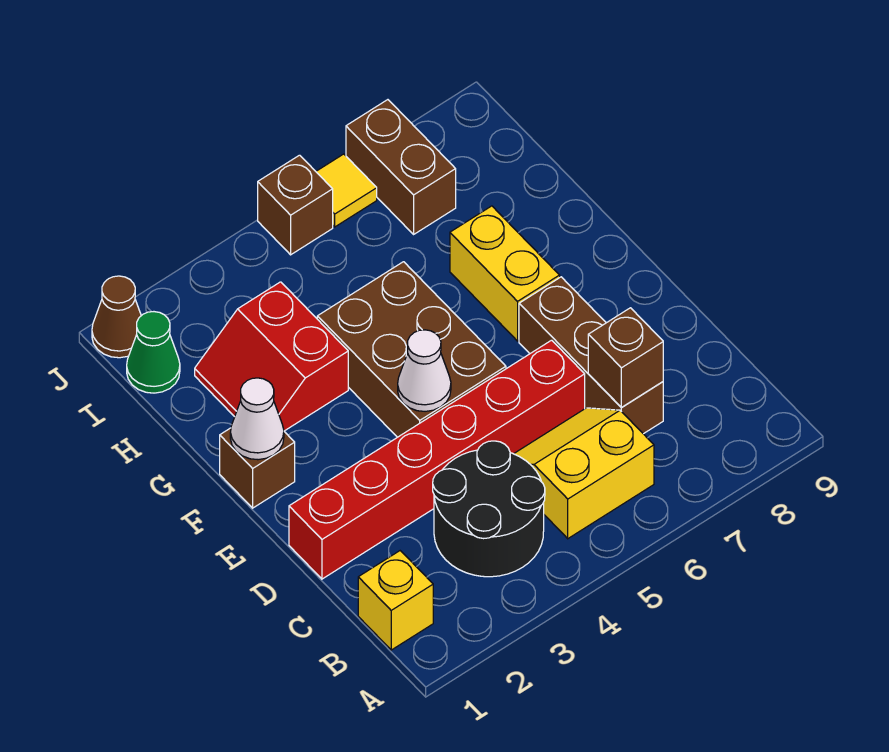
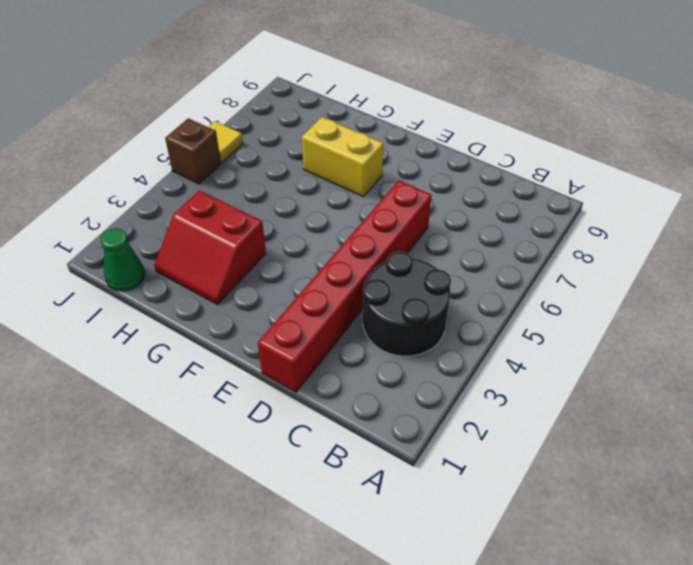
none -> yellow 1x1 brick [358,551,433,650]
none -> yellow 2x2 slope [514,408,654,539]
none -> brown 1x3 brick [519,277,663,434]

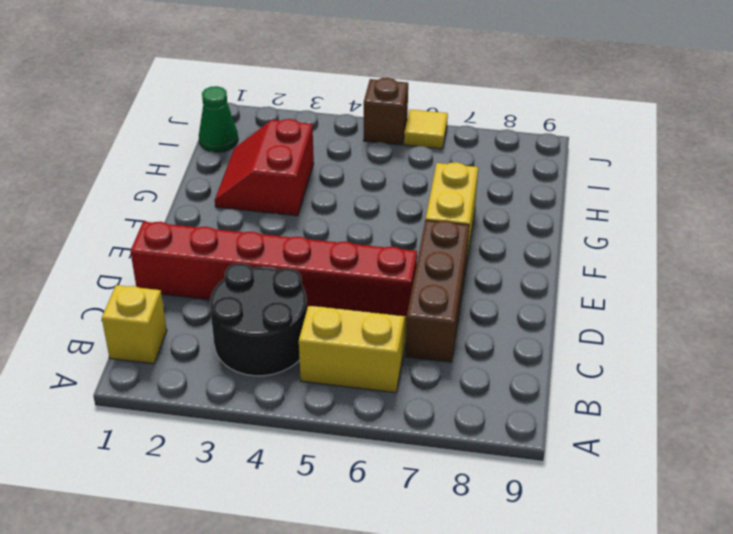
none -> brown 2x3 brick [317,262,506,437]
none -> brown 1x1 brick [220,428,295,508]
none -> brown 1x2 brick [346,100,456,234]

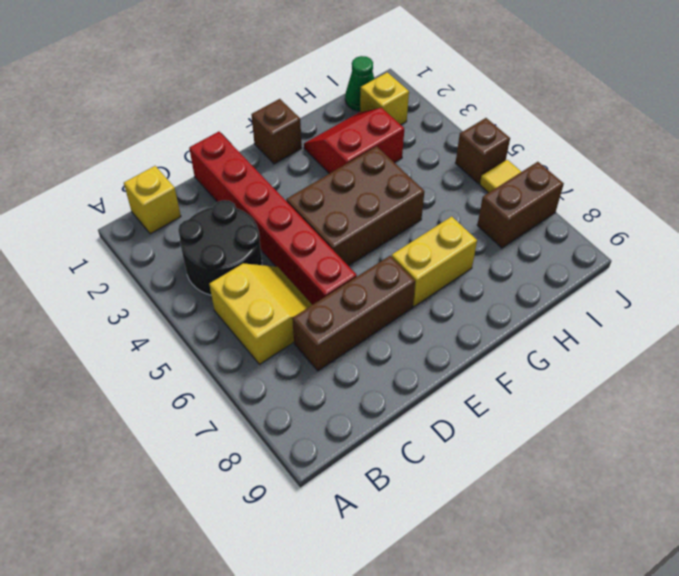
yellow 1x1 brick [360,72,409,125] -> none
none -> brown 1x1 cone [92,276,141,358]
none -> brown 1x1 brick [588,308,663,408]
none -> white 1x1 cone [398,330,451,411]

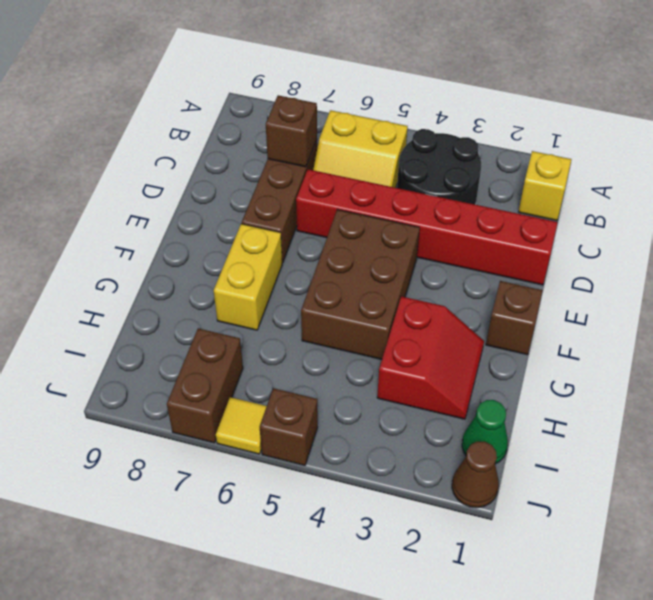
none -> white 1x1 cone [398,330,451,411]
none -> white 1x1 cone [230,378,284,460]

